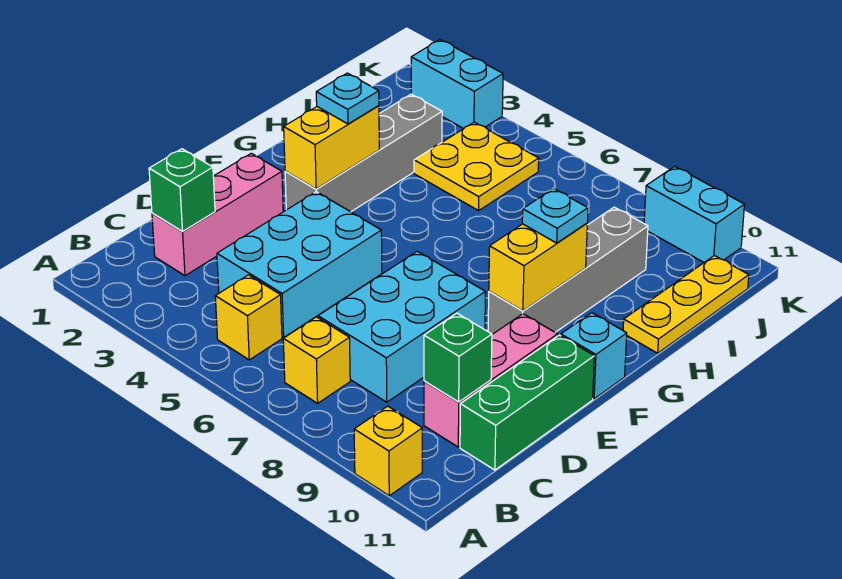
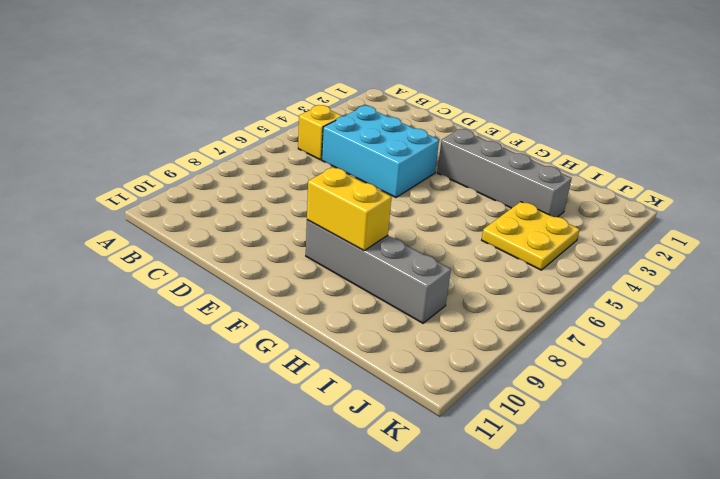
none -> yellow 1x1 brick [354,406,422,496]
none -> yellow 1x1 brick [283,317,350,403]
none -> pink 1x3 brick [152,153,283,276]

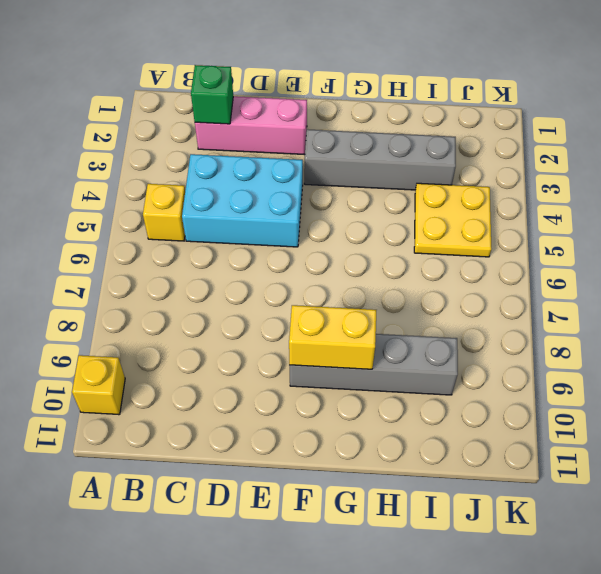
none -> yellow 1x1 brick [283,317,350,403]
none -> cyan 2x3 brick [318,251,485,402]
none -> pink 1x3 brick [424,314,558,447]

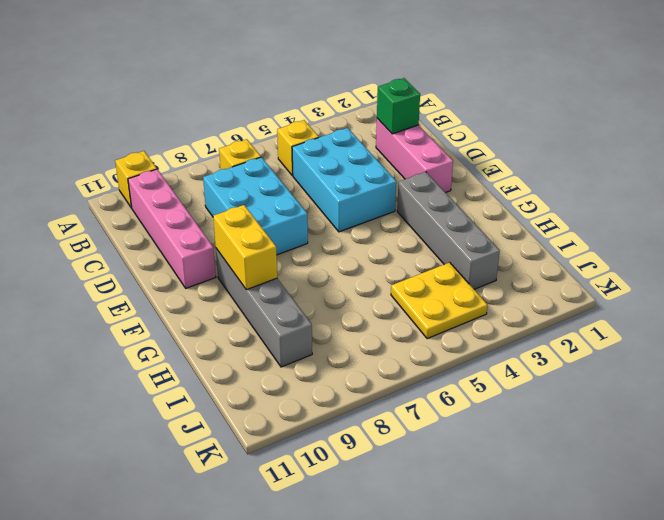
pink 1x4 brick [128,169,216,288] -> pink 1x3 brick [424,314,558,447]
none -> green 1x3 brick [460,335,594,470]
none -> cyan 1x1 brick [561,313,627,399]
none -> yellow 1x3 plate [623,256,749,353]

